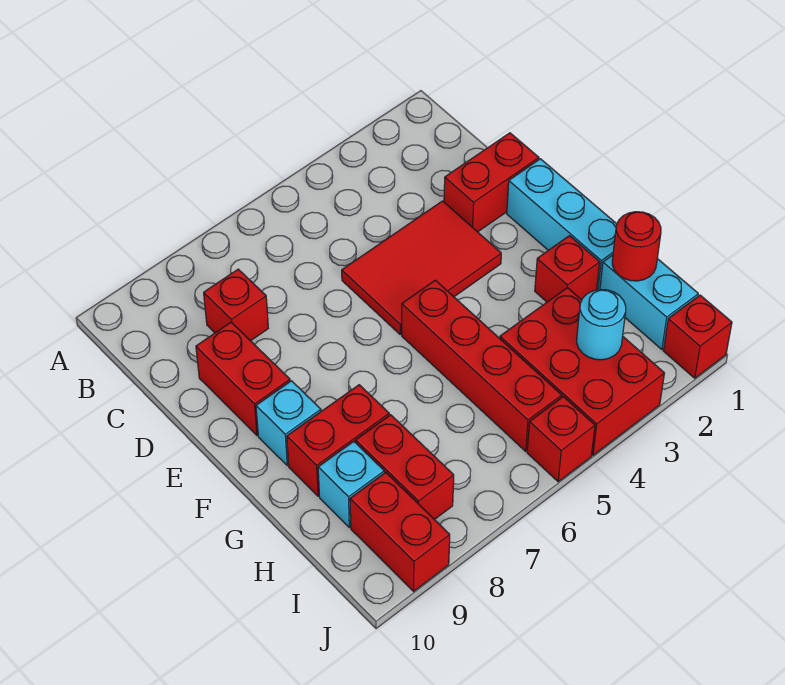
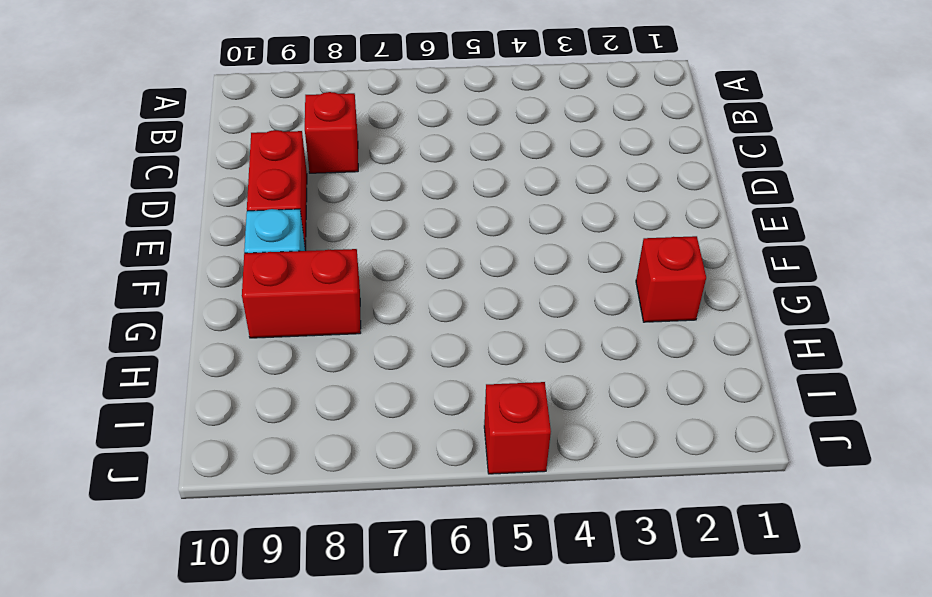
none -> red 1x2 brick [444,133,539,232]
none -> red 2x3 tile [342,201,501,334]
none -> cyan 1x3 brick [507,159,617,290]

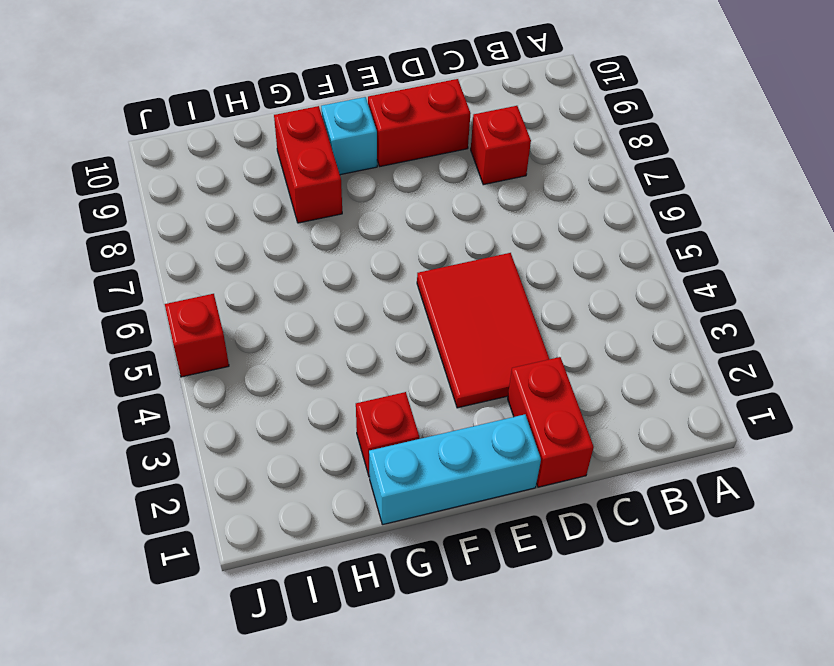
none -> red 1x4 brick [402,280,562,451]
none -> cyan 1x2 brick [600,255,698,349]
none -> red 2x3 brick [500,288,664,455]

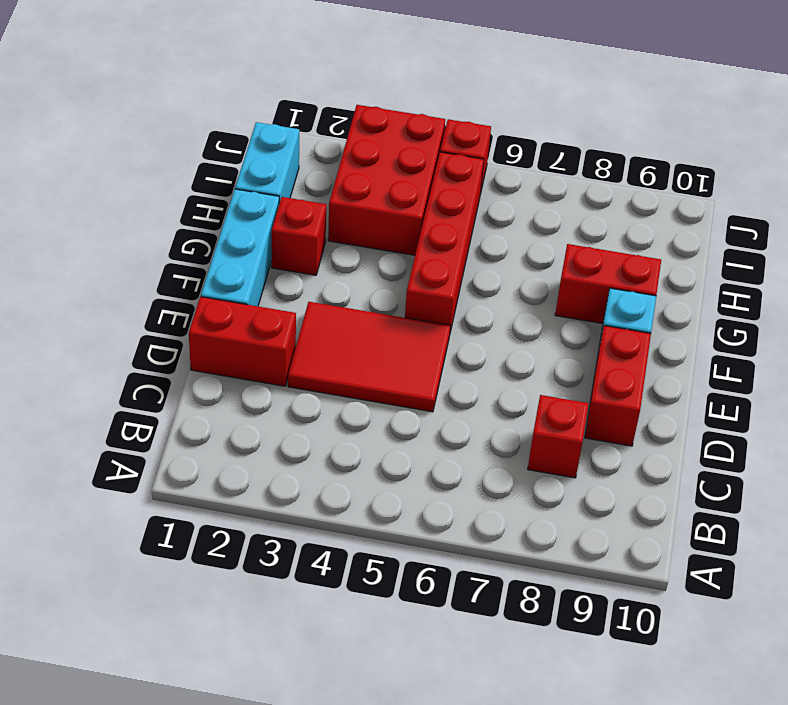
none -> red 1x2 brick [356,415,454,520]
none -> cyan 1x1 brick [318,441,384,527]
none -> red 1x2 brick [350,472,450,591]

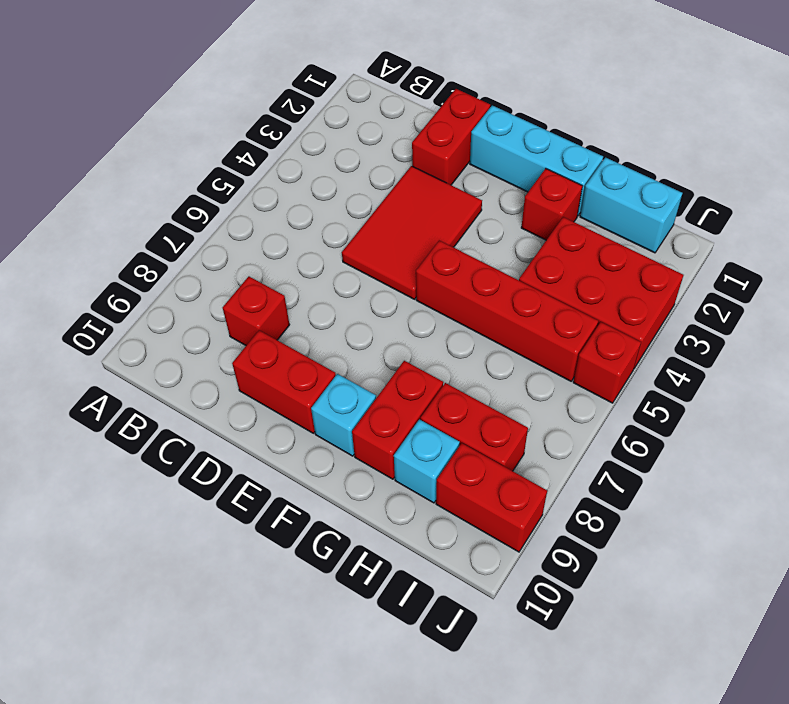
none -> red 1x1 brick [664,295,732,378]
none -> red 1x1 round brick [612,212,661,281]
none -> cyan 1x1 round brick [577,289,626,360]

